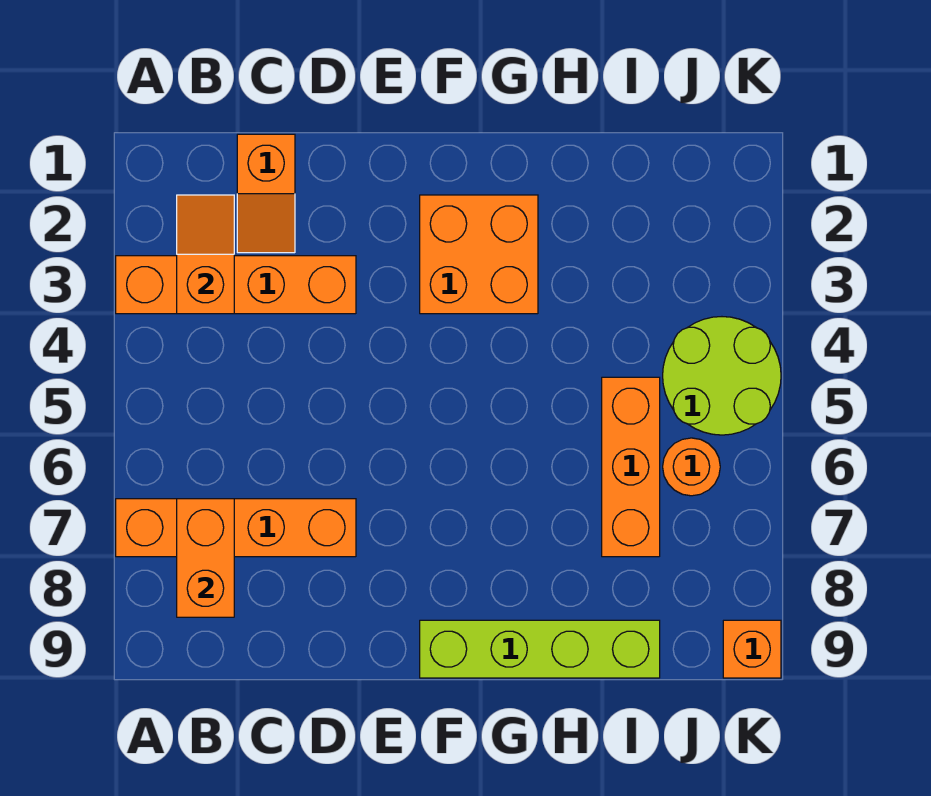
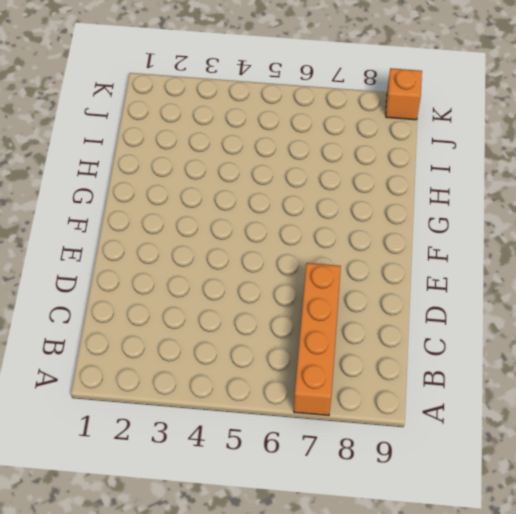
none -> orange 1x4 brick [116,256,356,314]
none -> orange 1x2 slope [237,134,295,253]

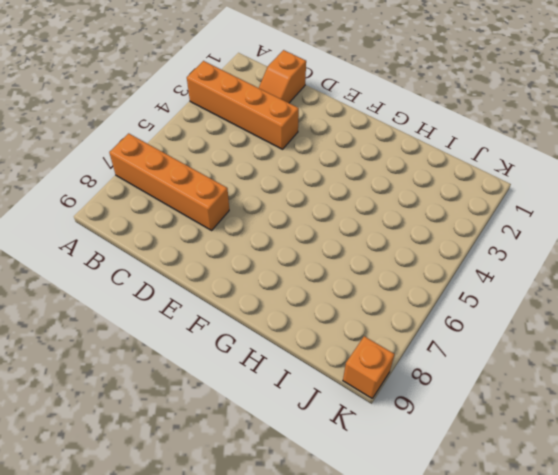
none -> orange 2x2 brick [420,195,538,314]
none -> lime 1x4 brick [420,620,660,678]

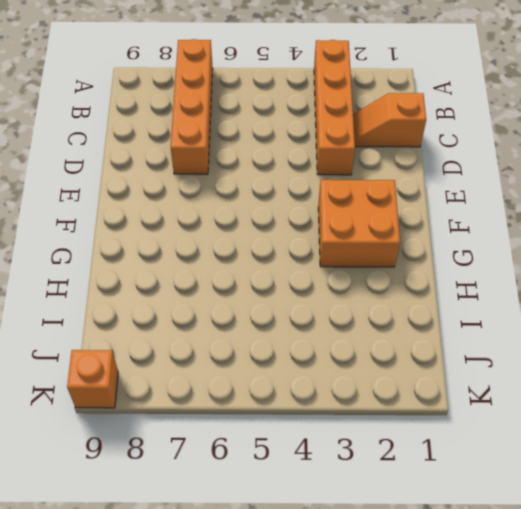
none -> lime 1x4 brick [420,620,660,678]
none -> orange 1x3 brick [602,377,660,557]

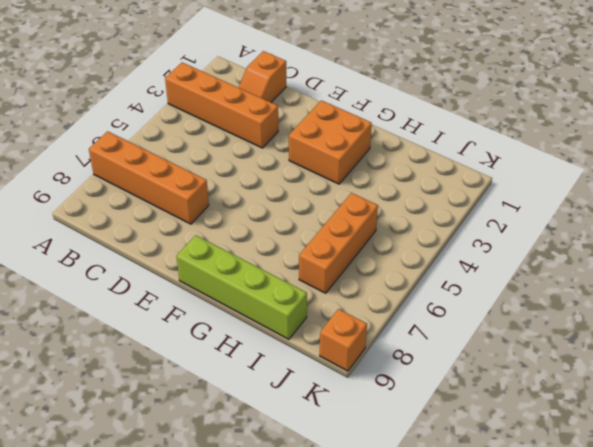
none -> lime 2x2 round brick [663,317,781,435]
none -> orange 1x1 round brick [663,438,720,496]

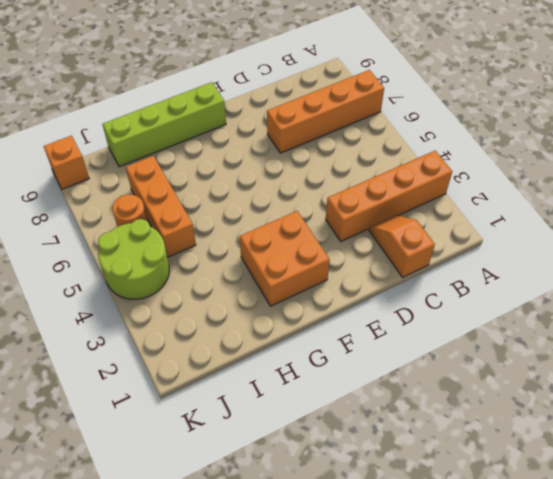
none -> orange 1x2 slope [177,195,234,314]
none -> orange 1x2 brick [177,499,234,617]

